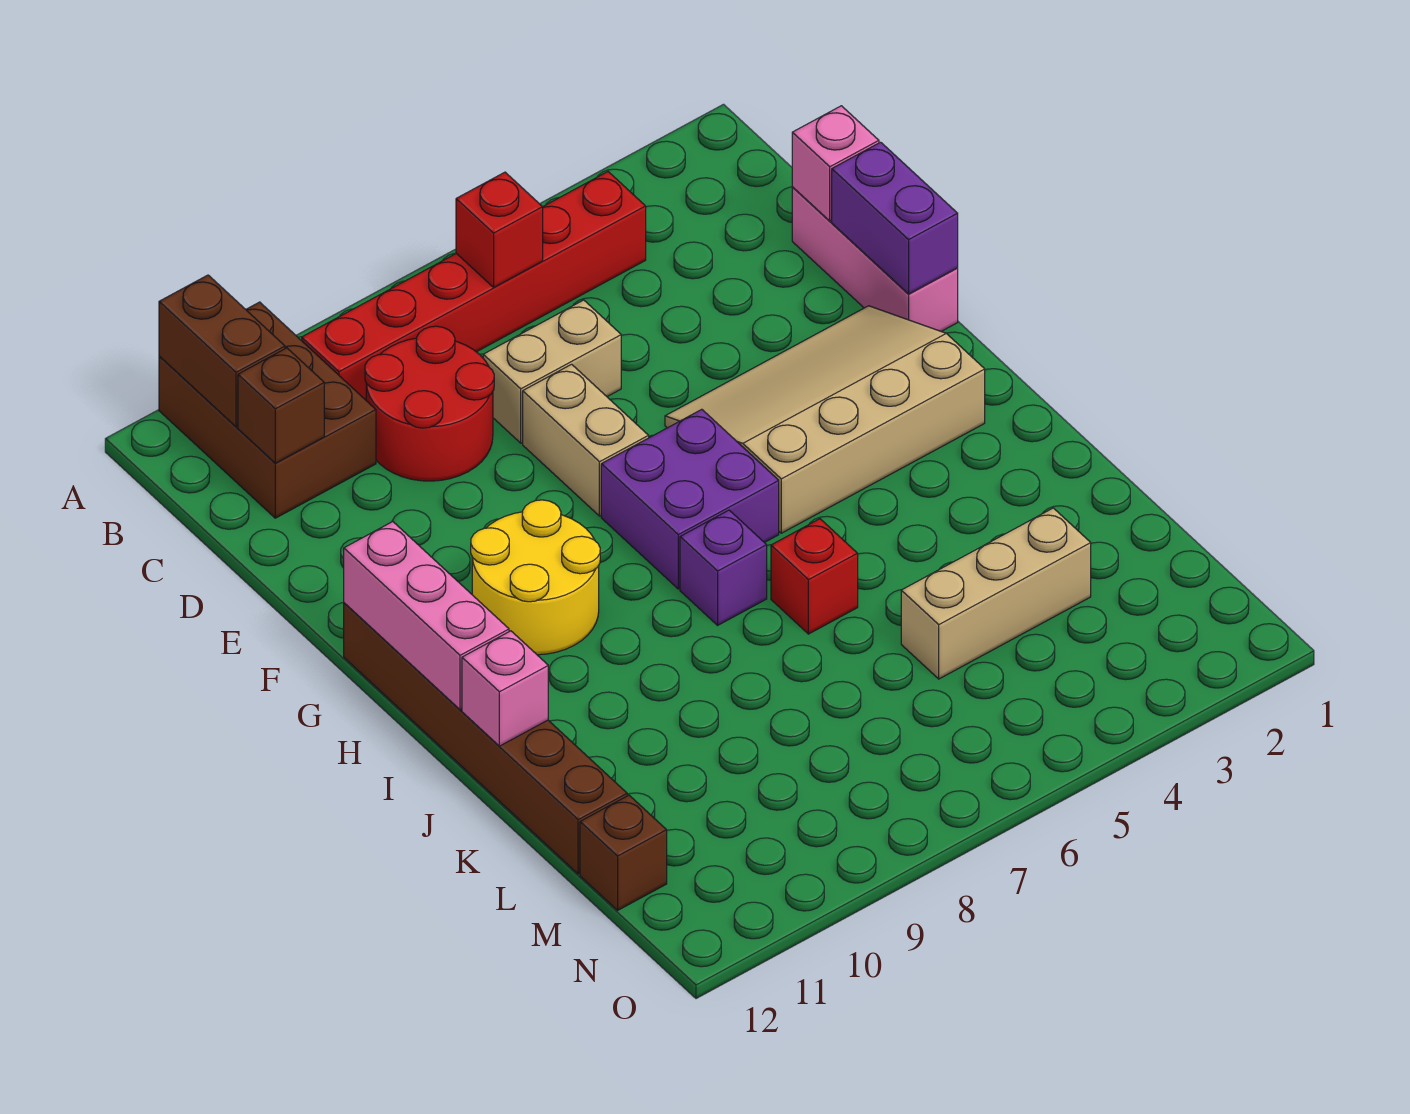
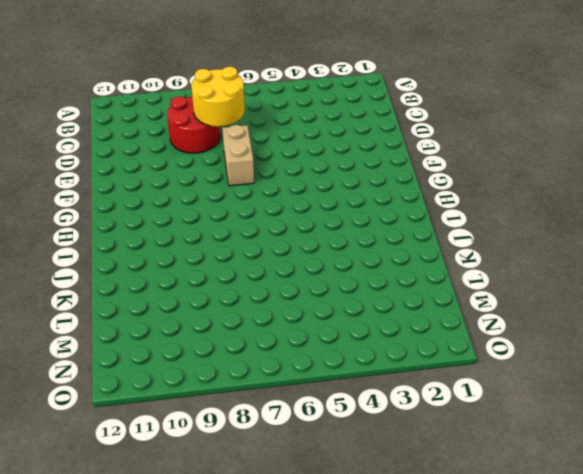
yellow 2x2 round brick [191,67,245,127] -> yellow 2x2 round brick moved to [471,500,600,655]
none -> brown 2x3 brick [159,302,376,518]
none -> red 1x6 brick [302,172,646,400]
none -> pink 1x3 brick [792,187,958,332]

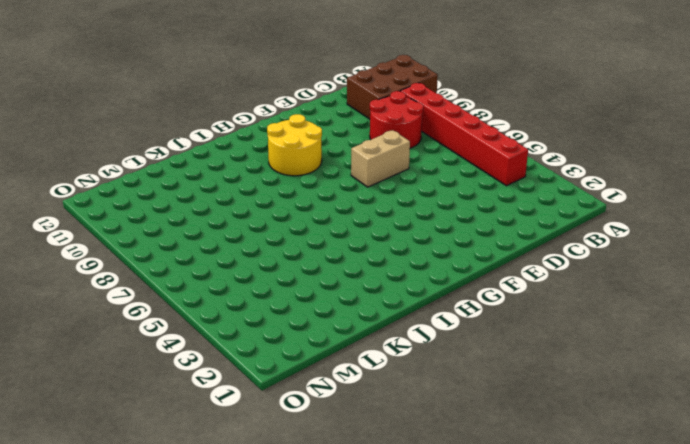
none -> pink 1x3 brick [792,187,958,332]
none -> tan 1x2 brick [483,300,621,443]
none -> tan 3x4 slope [665,306,985,533]

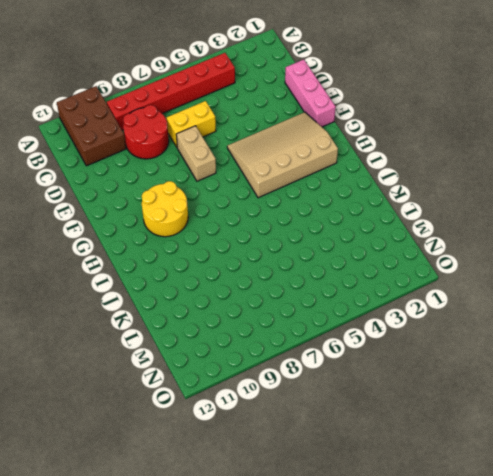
yellow 1x2 brick [167,101,216,147] -> tan 1x2 brick [483,300,621,443]
none -> purple 2x2 brick [601,409,779,589]
none -> brown 1x6 brick [344,603,627,874]
none -> purple 1x1 brick [680,510,767,625]

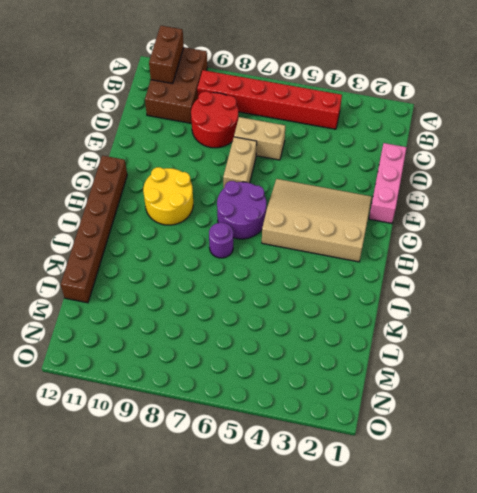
purple 2x2 round brick [217,181,266,239] -> purple 2x2 brick [601,409,779,589]
purple 1x1 round brick [209,223,233,258] -> purple 1x1 brick [680,510,767,625]
none -> red 1x1 brick [771,519,858,634]
none -> tan 1x3 brick [901,508,1091,679]
none -> brown 1x1 brick [580,795,667,910]

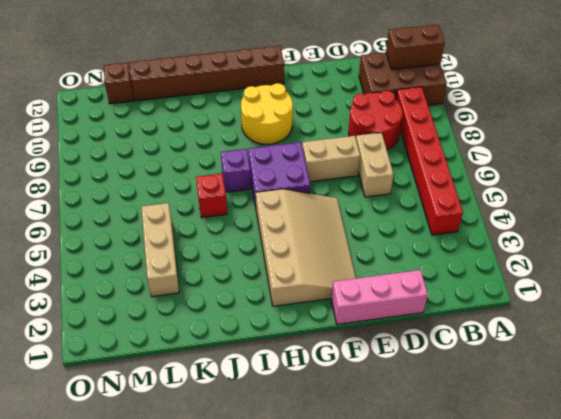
none -> red 1x1 brick [456,172,543,287]
none -> brown 1x1 brick [238,348,324,463]
none -> pink 1x1 brick [792,106,879,221]

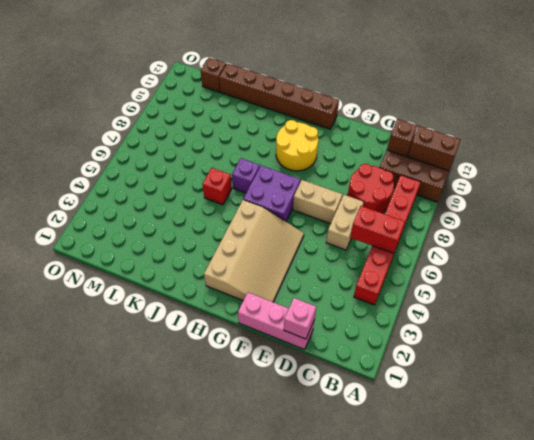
red 1x2 brick [350,206,405,253] -> red 1x1 brick [456,172,543,287]
none -> tan 1x3 brick [901,508,1091,679]
none -> purple 1x2 brick [832,142,958,294]
none -> pink 1x3 brick [344,521,509,710]

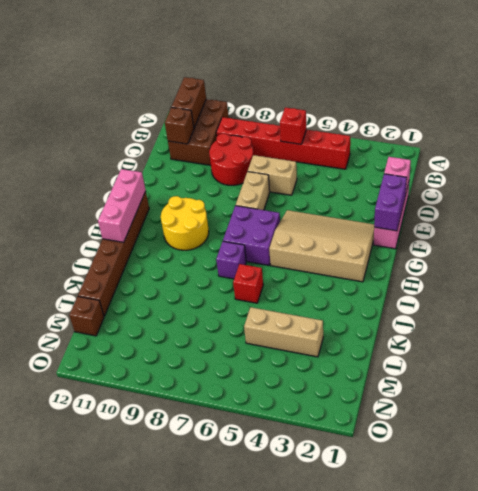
none -> pink 1x1 brick [462,631,548,746]

